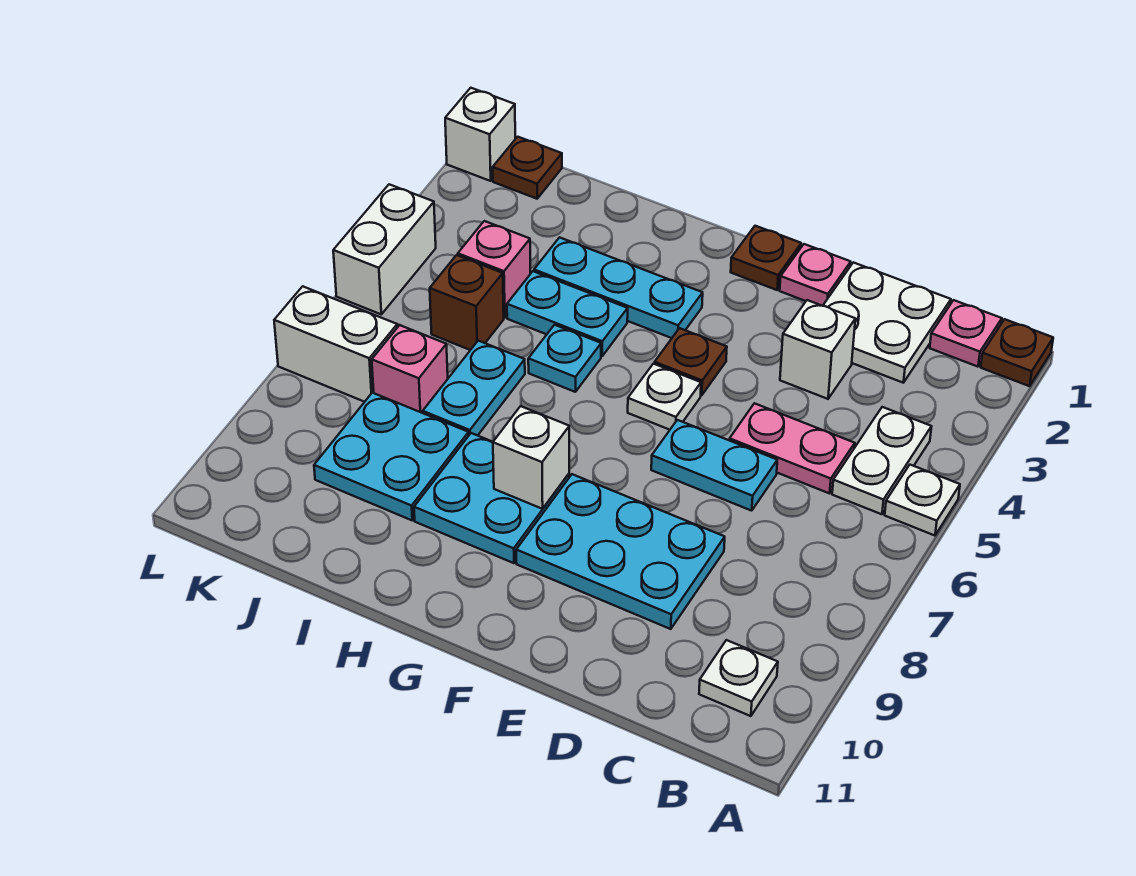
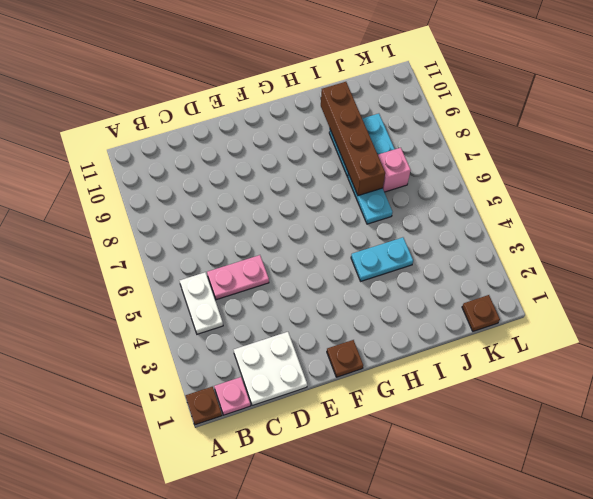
brown 1x4 brick [321,82,385,196] -> none
none -> white 1x1 plate [885,465,960,536]
none -> white 1x1 plate [699,640,778,716]
none -> white 1x1 brick [780,300,855,399]

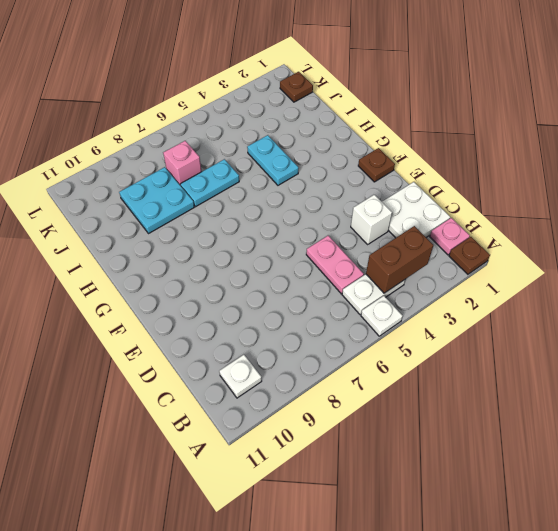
brown 1x2 brick [366,226,433,293] -> none
none -> cyan 1x2 plate [651,420,777,511]
none -> cyan 2x3 plate [516,474,725,629]
none -> pink 1x1 plate [780,244,851,306]

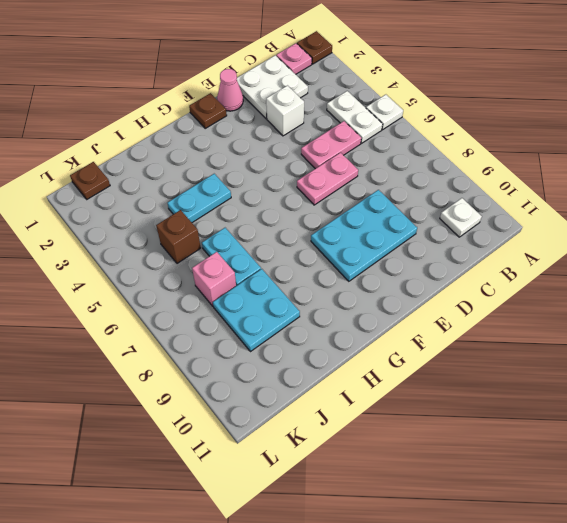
pink 1x2 plate [297,153,358,205] -> cyan 1x2 plate [651,420,777,511]
pink 1x1 cone [217,69,243,111] -> pink 1x1 plate [780,244,851,306]
none -> brown 1x1 plate [655,328,727,395]
none -> white 1x1 plate [628,364,701,430]
none -> cyan 1x3 plate [534,237,703,338]

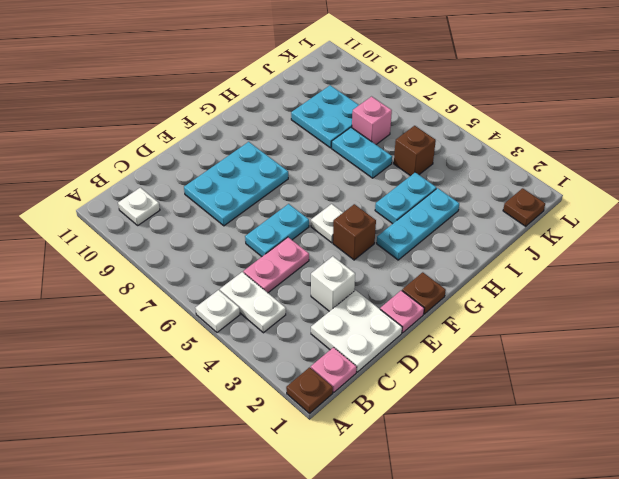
brown 1x1 brick [333,204,376,260] -> brown 1x1 plate [655,328,727,395]
none -> cyan 2x2 plate [414,433,569,563]
none -> cyan 1x1 plate [528,325,601,392]
none -> pink 1x1 brick [458,221,531,318]

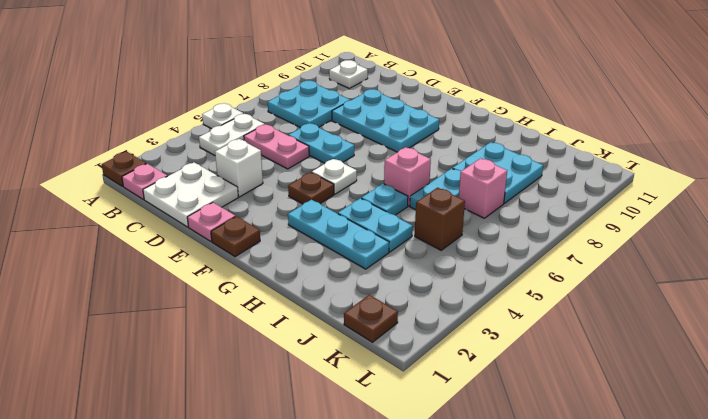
cyan 2x2 plate [268,81,350,127] -> cyan 2x2 plate moved to [414,433,569,563]
pink 1x1 brick [384,147,431,206] -> pink 1x1 brick moved to [458,221,531,318]
none -> white 1x2 brick [274,286,397,402]
none -> white 1x1 brick [445,88,515,181]
none -> white 1x2 brick [333,184,436,314]

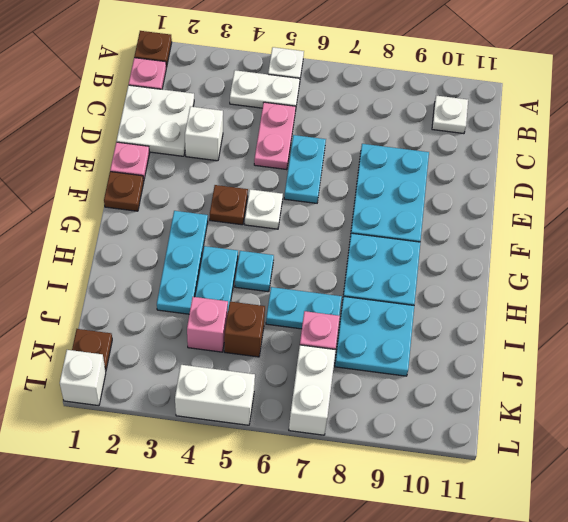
none -> white 1x1 brick [493,406,569,509]

